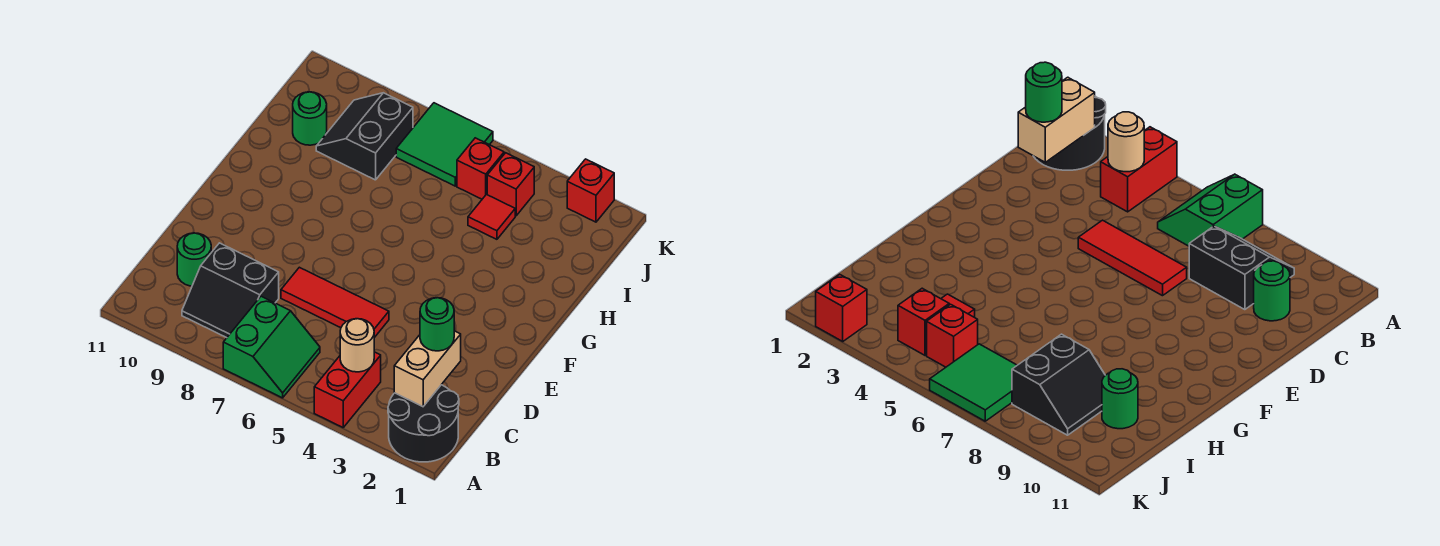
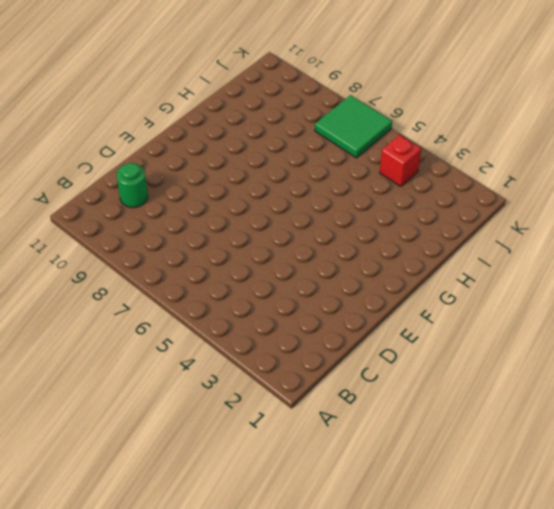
none -> black 2x2 round brick [388,385,459,462]
none -> red 1x2 brick [314,352,381,427]
none -> green 2x2 slope [223,296,320,398]

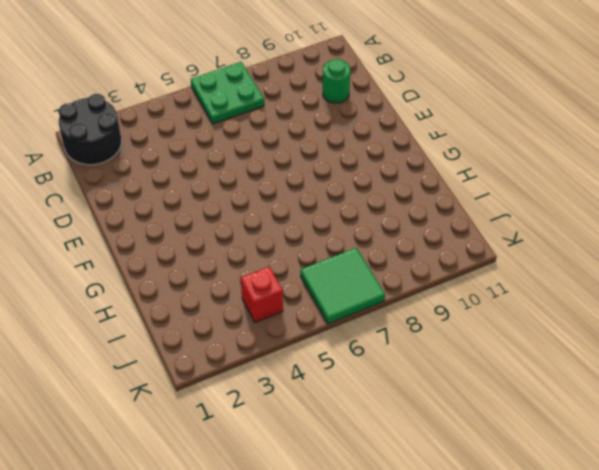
green 2x2 plate [191,62,264,124] -> green 2x2 slope [223,296,320,398]
none -> red 1x2 brick [314,352,381,427]
none -> black 2x2 slope [182,243,279,338]
none -> red 1x3 tile [281,267,389,338]

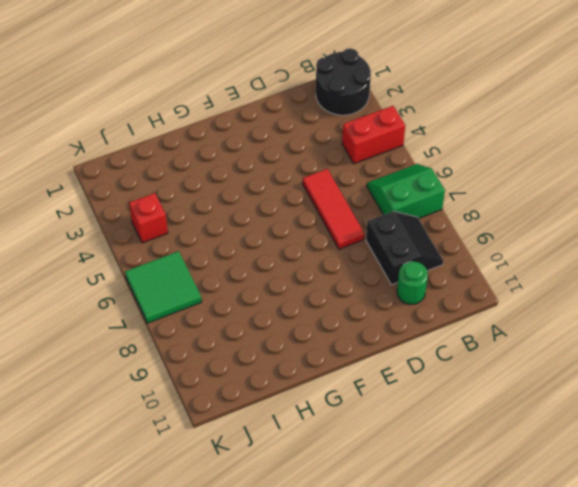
none -> red 1x1 tile [468,195,515,239]
none -> black 2x2 slope [316,93,413,180]
none -> green 1x1 round brick [293,92,327,145]

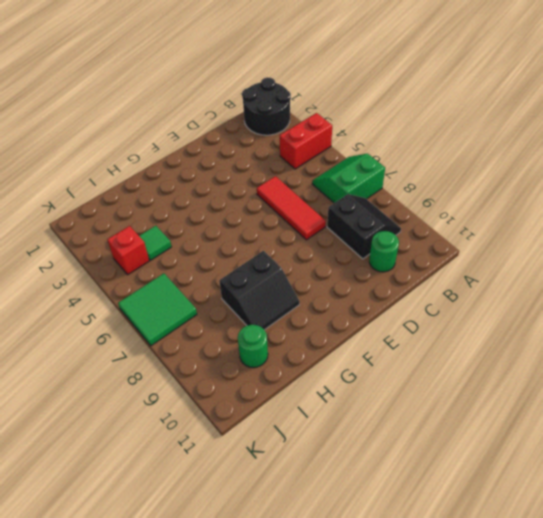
black 2x2 slope [219,251,300,330] -> black 2x2 slope moved to [316,93,413,180]
green 1x1 tile [139,226,172,260] -> red 1x1 tile [468,195,515,239]
none -> red 1x1 brick [457,138,504,199]
none -> red 1x1 brick [567,159,614,222]
none -> tan 1x2 brick [394,331,461,407]

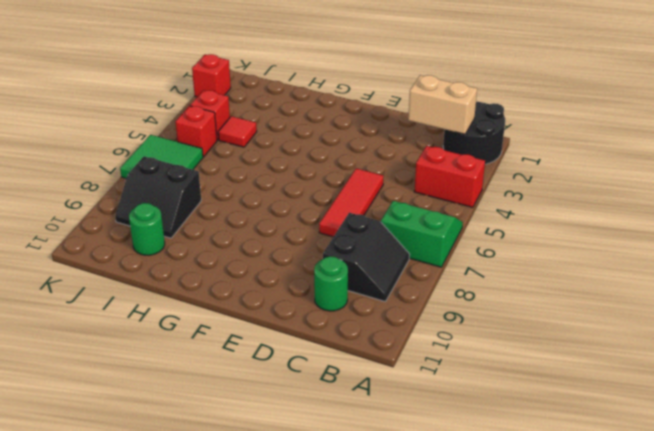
none -> tan 1x1 round brick [340,319,374,372]
none -> green 1x1 round brick [420,298,454,351]

